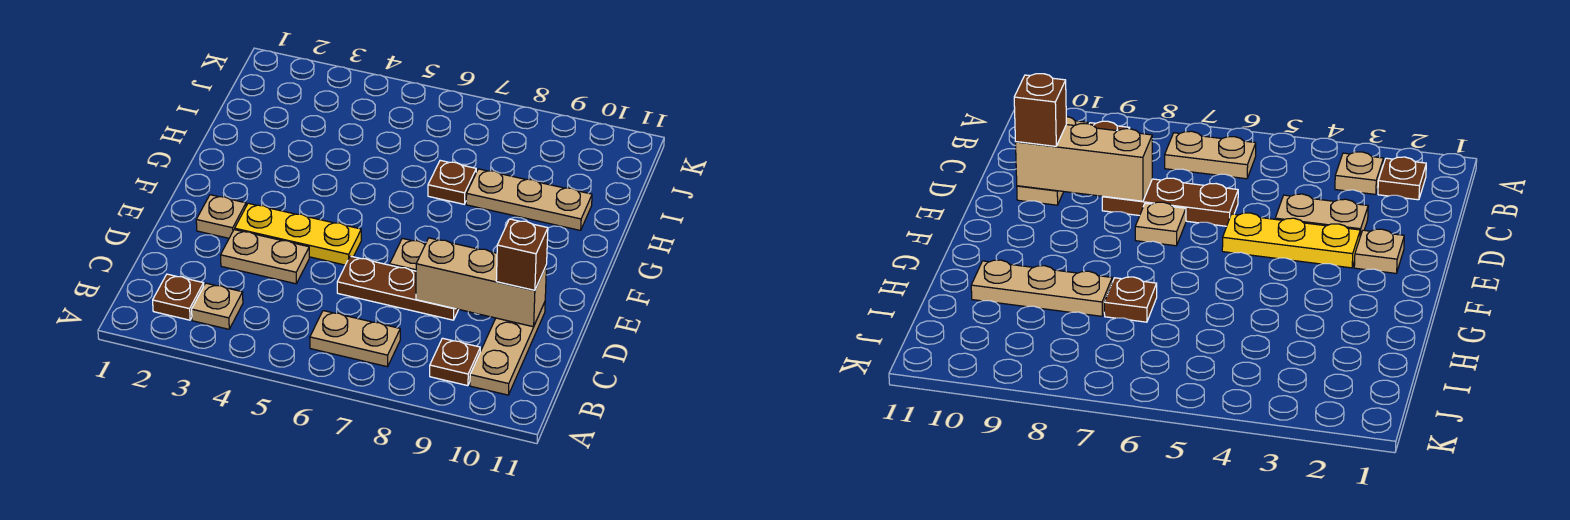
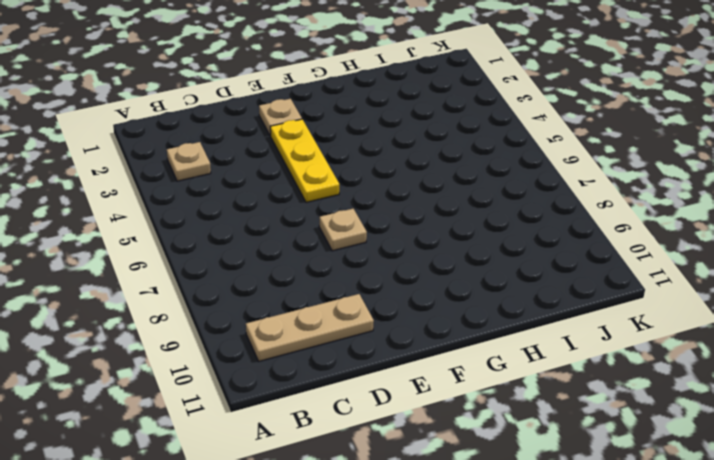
none -> brown 1x1 plate [153,274,204,320]
none -> tan 1x2 plate [310,311,400,367]
none -> brown 1x1 plate [430,338,480,386]

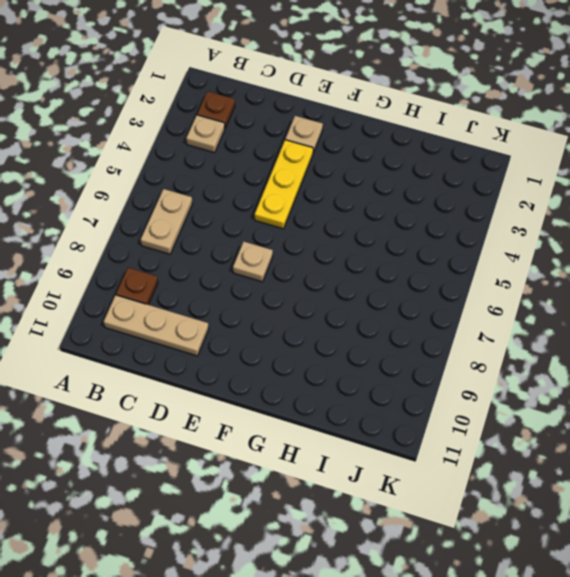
none -> tan 1x2 plate [220,230,309,284]
none -> brown 1x3 plate [337,256,458,320]
none -> brown 1x1 plate [428,160,476,204]

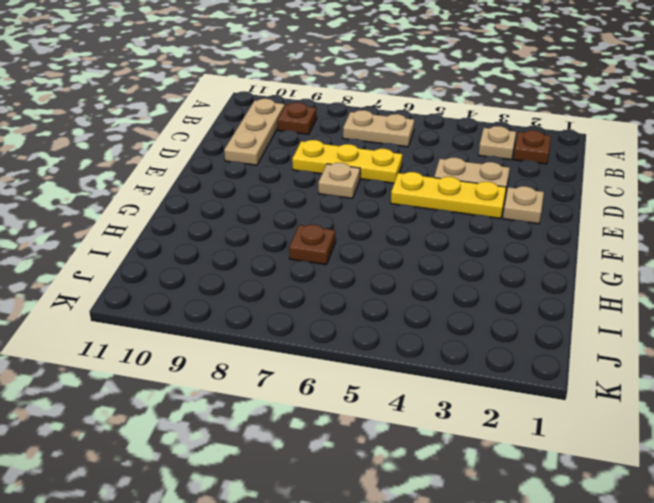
yellow 1x3 plate [292,140,402,183] -> brown 1x3 plate [337,256,458,320]
none -> tan 1x3 plate [466,169,592,230]
none -> tan 1x3 brick [416,238,547,327]
none -> brown 1x1 brick [496,219,548,290]

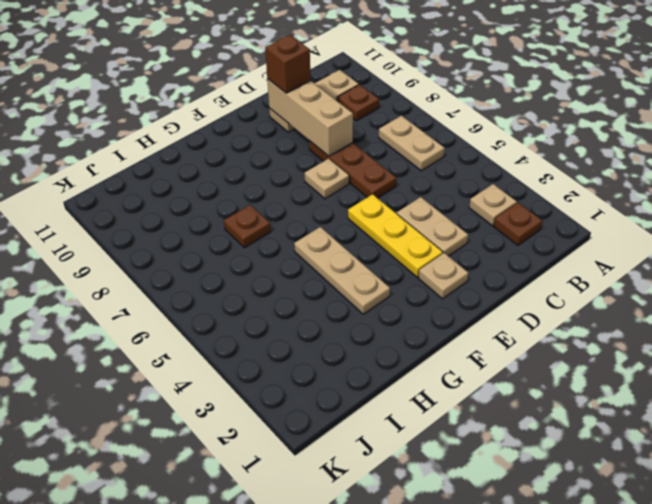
tan 1x3 plate [294,227,390,314] -> tan 1x3 plate moved to [466,169,592,230]

